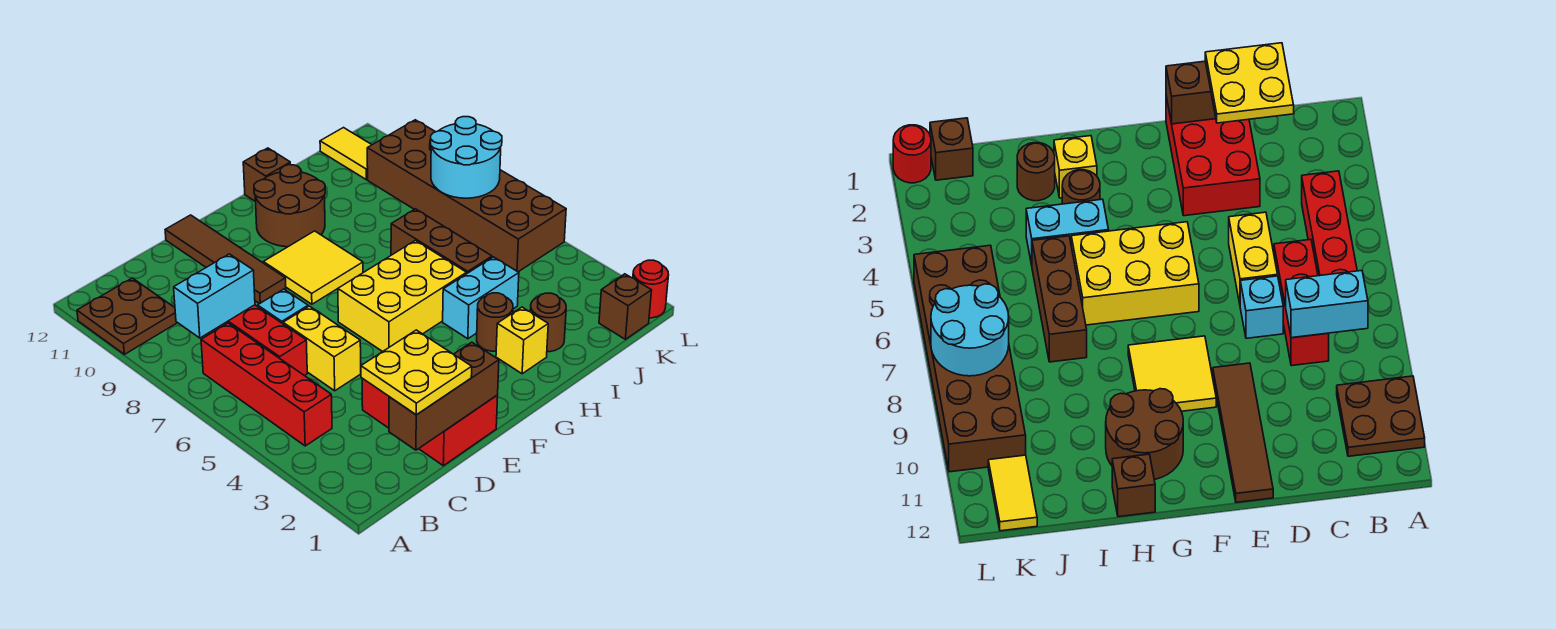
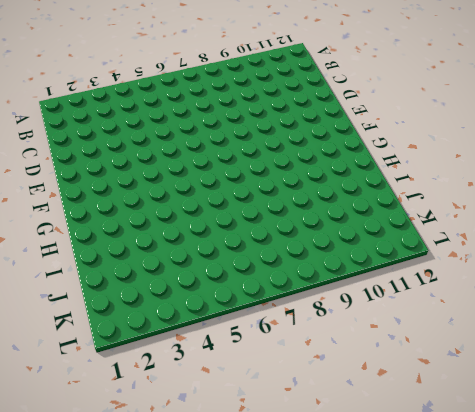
none -> brown 2x2 plate [77,278,177,354]
none -> red 1x4 brick [201,323,332,446]
none -> red 1x3 brick [206,305,307,376]

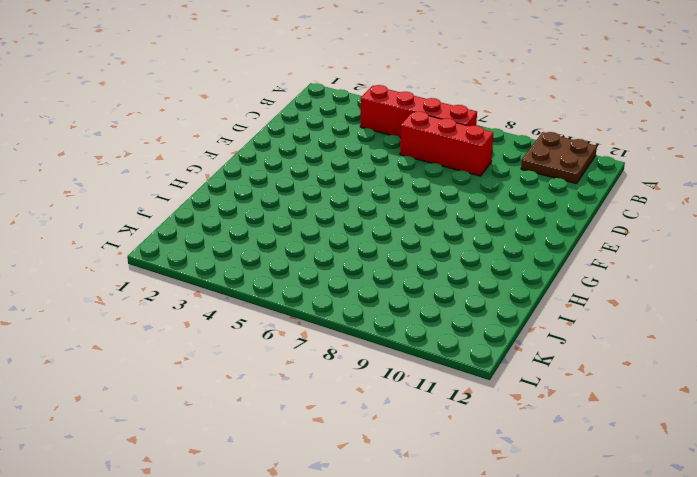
none -> red 2x3 brick [362,378,498,466]
none -> yellow 1x2 brick [283,306,361,391]
none -> cyan 1x1 brick [258,289,308,324]

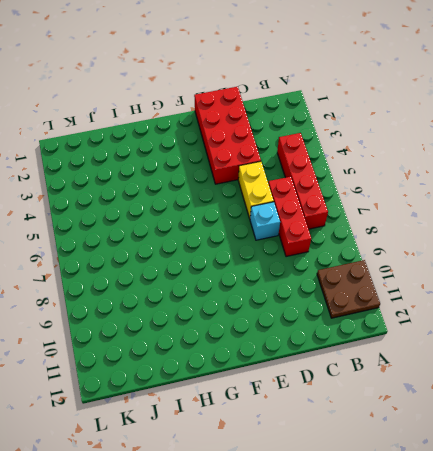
red 2x4 brick [194,87,261,184] -> red 2x3 brick [362,378,498,466]
none -> brown 1x4 tile [165,215,286,304]
none -> yellow 2x3 brick [338,241,467,352]
none -> yellow 2x2 tile [263,231,363,304]

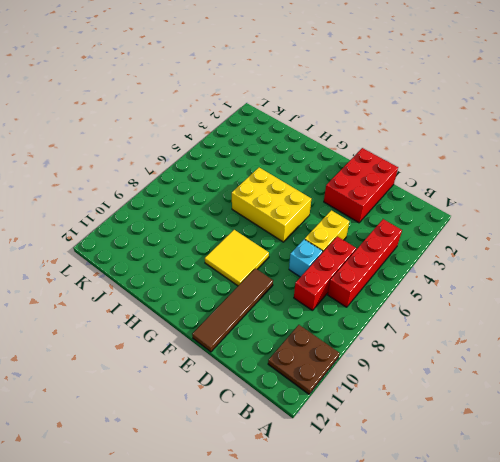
none -> brown 2x2 round brick [254,165,325,247]
none -> yellow 1x1 brick [496,307,548,374]
none -> brown 1x1 round brick [477,293,513,351]

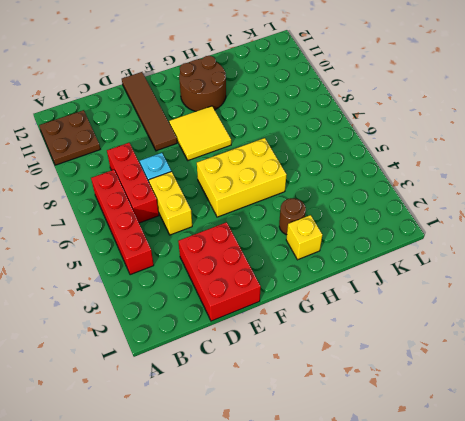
none -> cyan 1x2 brick [443,257,519,339]
none -> brown 1x1 brick [243,148,291,202]
none -> brown 1x1 round brick [530,293,566,352]

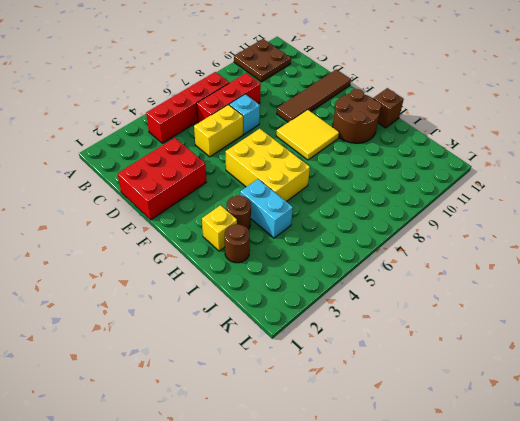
none -> brown 1x3 brick [391,209,492,273]
none -> brown 1x1 brick [599,274,652,339]
none -> brown 2x6 brick [367,120,566,272]

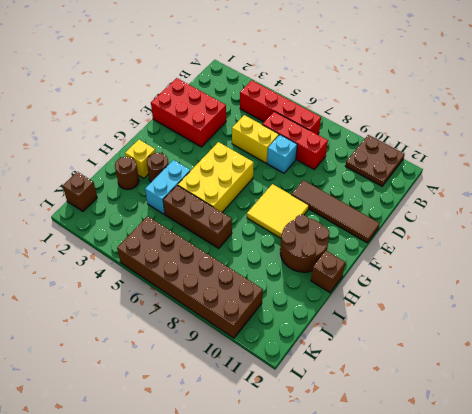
none -> yellow 1x2 tile [320,128,372,180]
none -> red 1x1 round brick [633,260,669,318]
none -> cyan 1x2 brick [174,254,255,338]

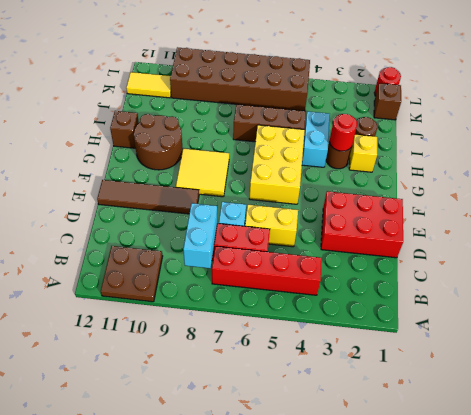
red 1x1 round brick [330,114,357,151] -> none
none -> brown 1x3 brick [389,342,499,450]
none -> cyan 2x2 round brick [431,117,502,198]
none -> yellow 2x2 plate [361,330,472,415]

